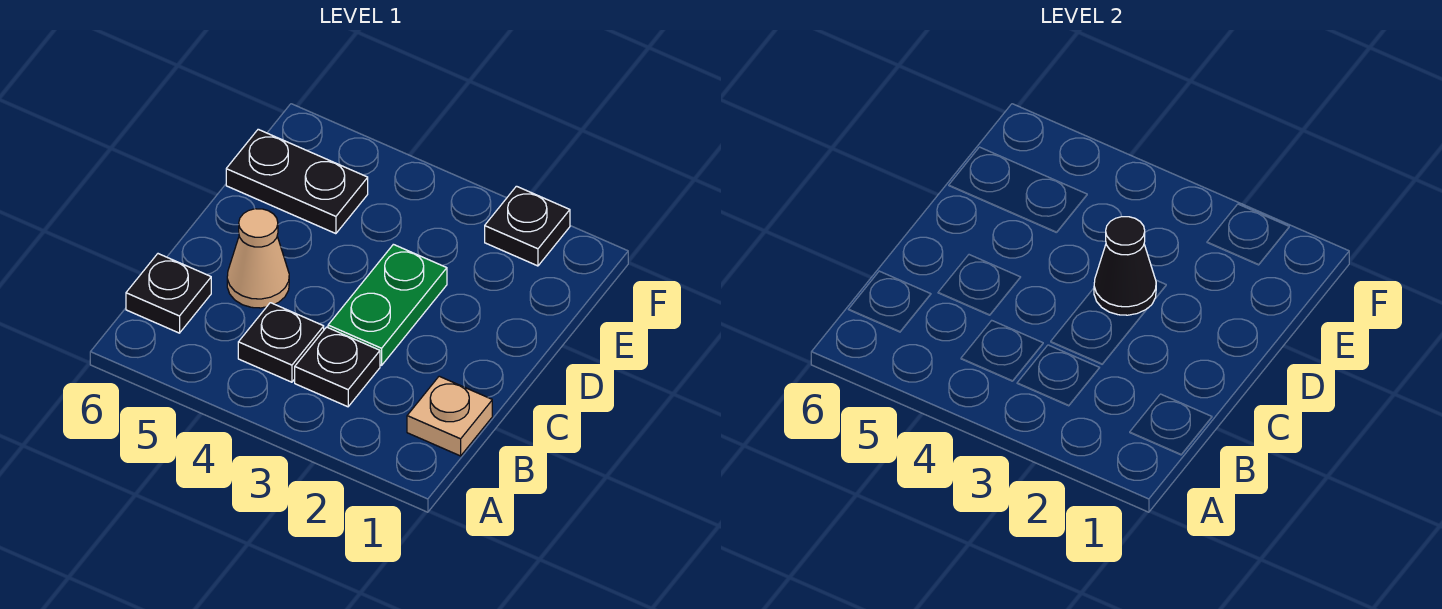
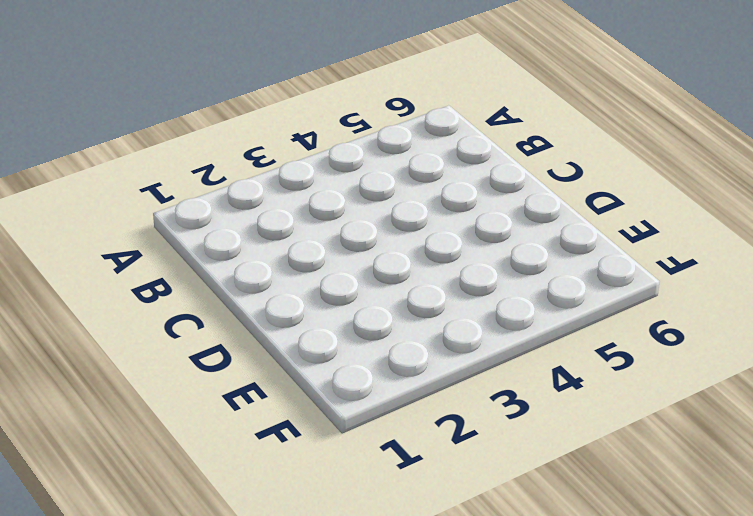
none -> tan 1x1 plate [407,376,492,456]
none -> black 1x1 plate [295,327,380,407]

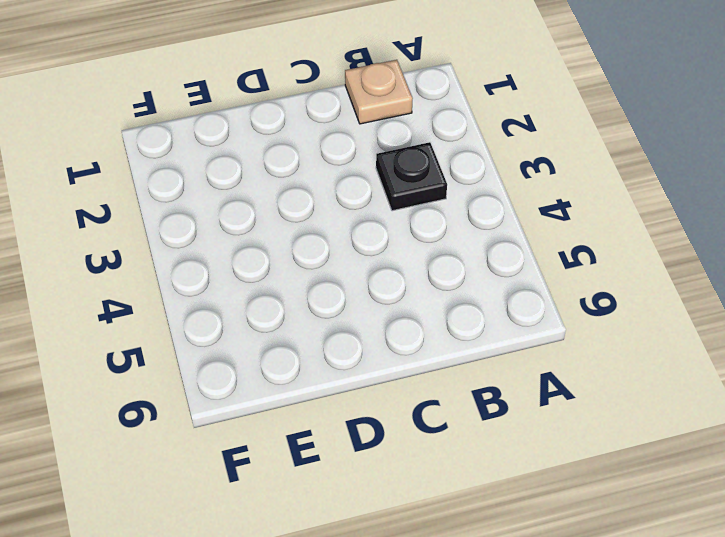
none -> black 1x1 plate [238,303,324,382]
none -> black 1x1 plate [126,254,211,333]

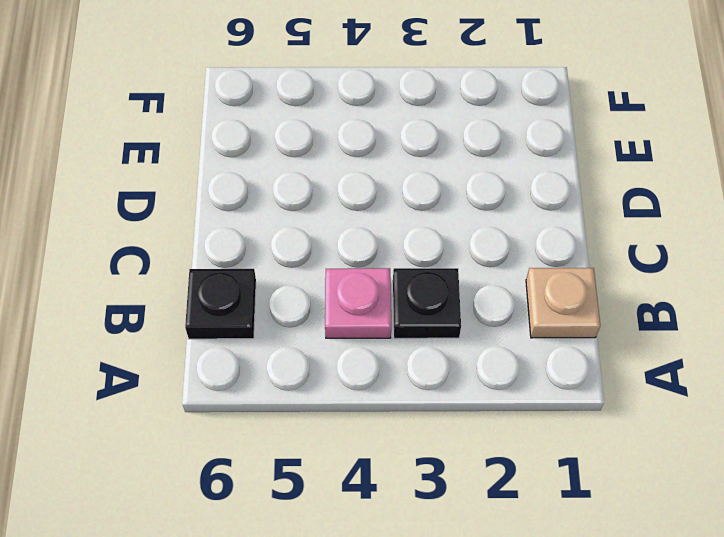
pink 1x1 plate [325,268,391,338] -> black 1x1 plate [238,303,324,382]
none -> green 1x2 plate [328,244,447,365]
none -> tan 1x1 cone [227,209,289,308]

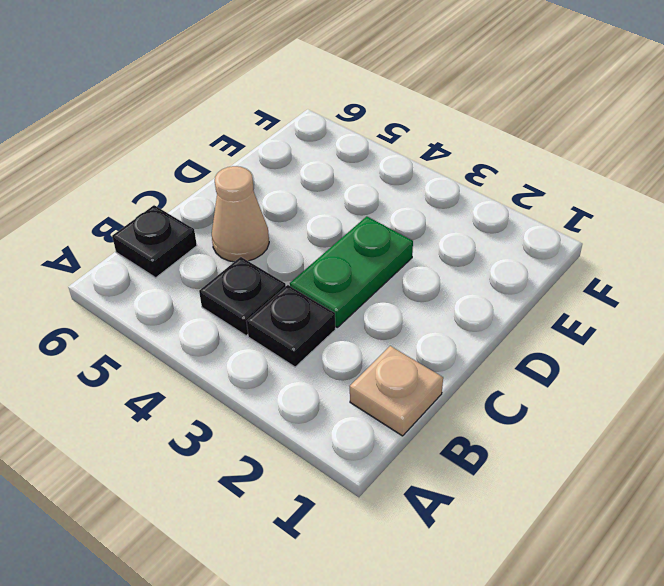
none -> black 1x2 plate [226,129,368,234]
none -> black 1x1 plate [485,186,570,266]

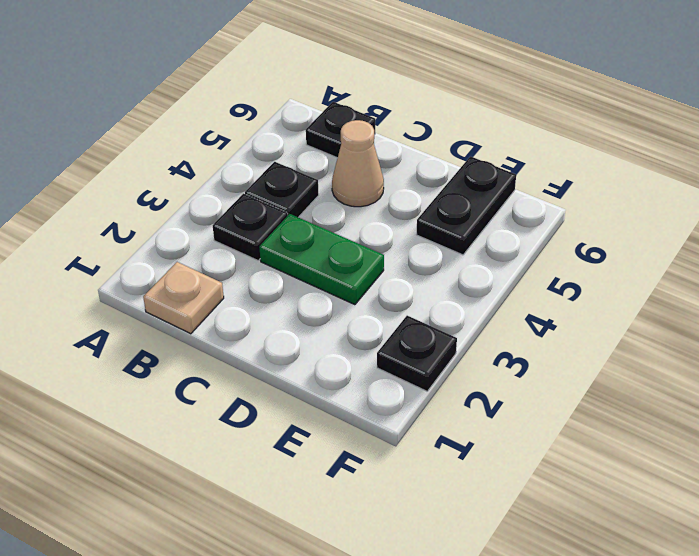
none -> black 1x1 cone [1094,217,1156,315]

